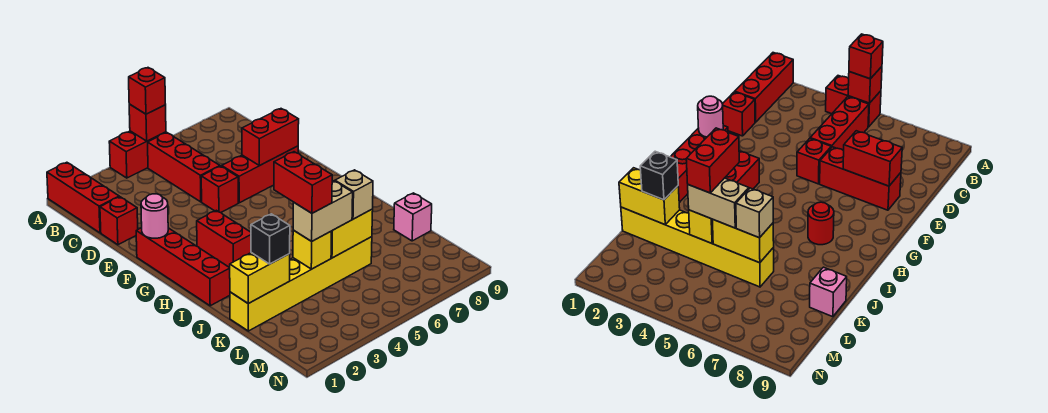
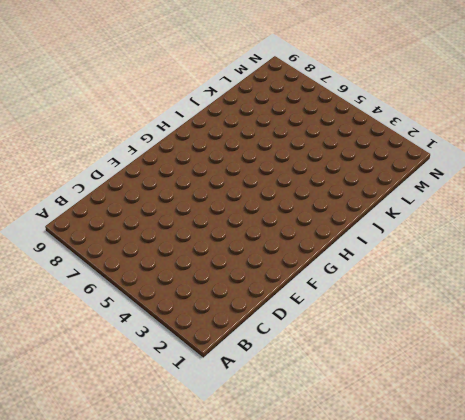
none -> red 1x3 brick [47,162,119,233]
none -> red 1x2 brick [109,131,166,178]
none -> red 1x3 brick [148,133,220,202]

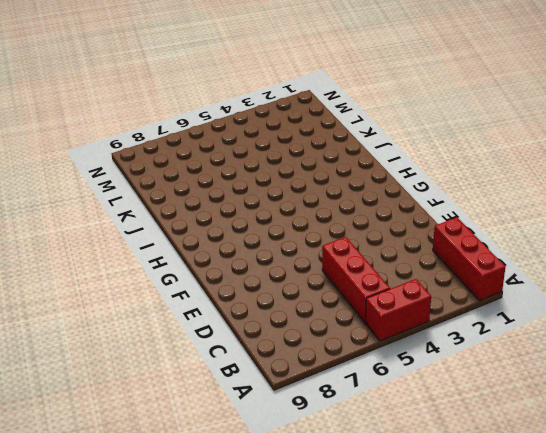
none -> red 1x1 brick [100,197,138,245]
none -> red 1x1 brick [201,166,238,213]
none -> red 1x3 brick [222,146,298,203]

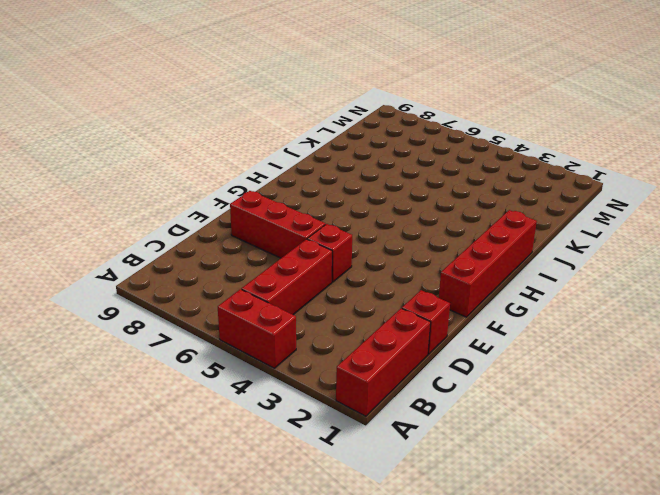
none -> red 1x2 brick [197,210,251,268]
none -> red 1x1 round brick [808,202,834,245]
none -> yellow 1x6 brick [230,237,372,331]

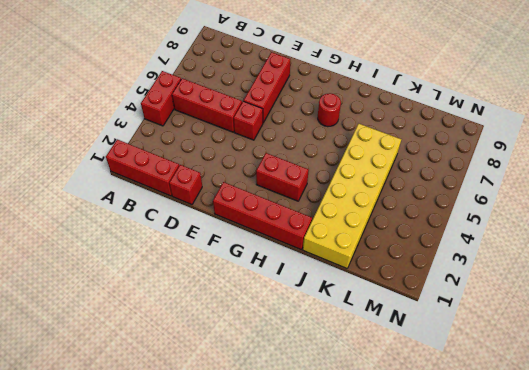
yellow 2x6 brick [303,124,401,268] -> yellow 1x6 brick [230,237,372,331]
none -> pink 1x1 brick [394,193,432,241]
none -> red 1x1 brick [129,104,166,141]
none -> red 1x2 brick [242,109,299,166]

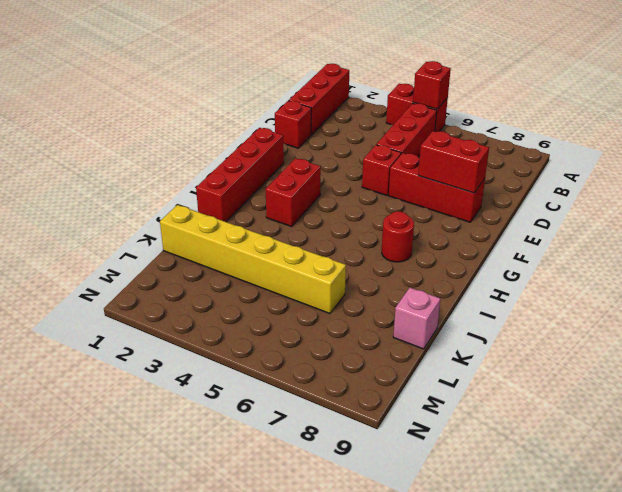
none -> pink 1x1 round brick [141,194,168,238]
none -> yellow 1x2 brick [230,253,290,304]
none -> yellow 1x1 brick [293,230,332,269]

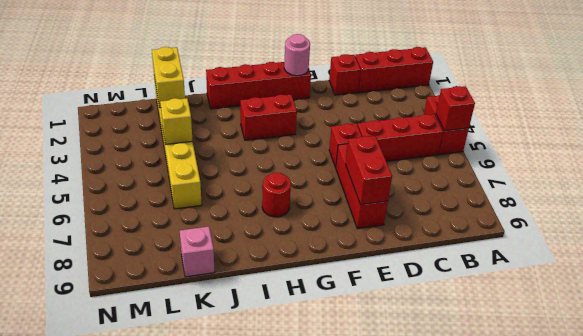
none -> yellow 1x2 brick [331,209,373,258]
none -> red 1x1 brick [129,68,166,114]
none -> black 1x1 brick [251,214,290,264]

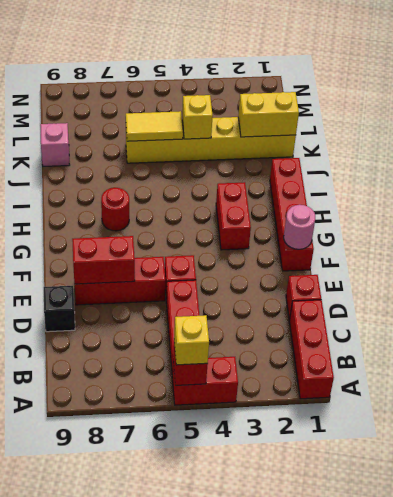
yellow 1x1 brick [174,315,209,365] -> red 1x1 brick [129,68,166,114]
black 1x1 brick [44,286,75,332] -> black 1x1 brick moved to [251,214,290,264]
yellow 1x2 tile [126,111,183,141] -> yellow 1x2 brick [331,209,373,258]
none -> tan 1x2 brick [293,181,353,241]
none -> tan 1x1 brick [335,170,373,219]
none -> red 1x2 brick [274,152,332,213]

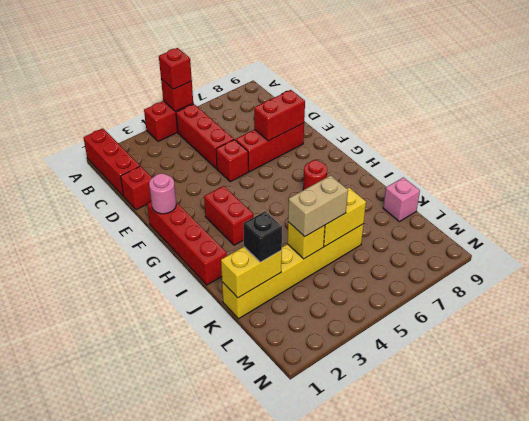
none -> tan 1x1 brick [335,170,373,219]
none -> red 1x2 brick [274,152,332,213]

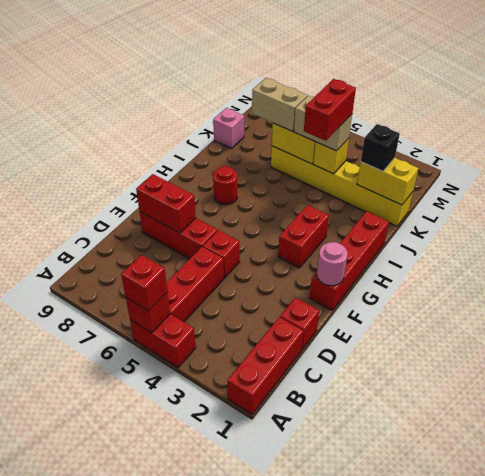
tan 1x2 brick [252,78,307,131] -> tan 1x1 brick [335,170,373,219]

